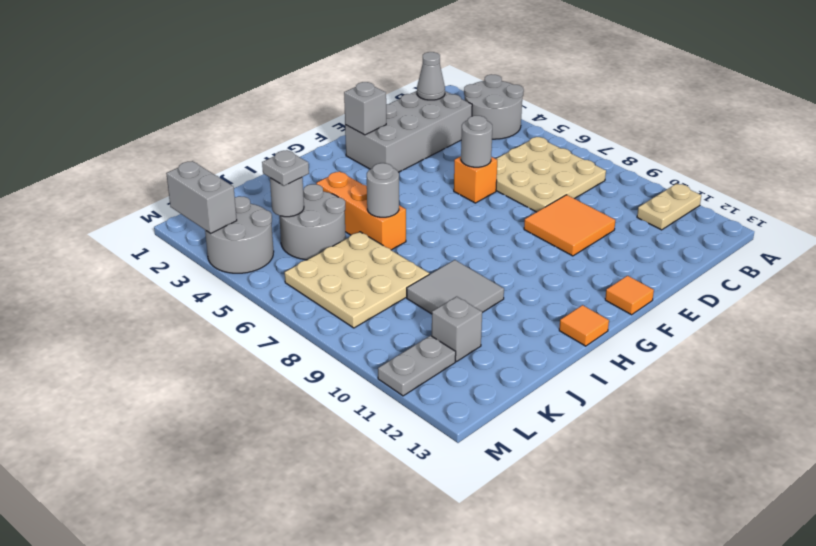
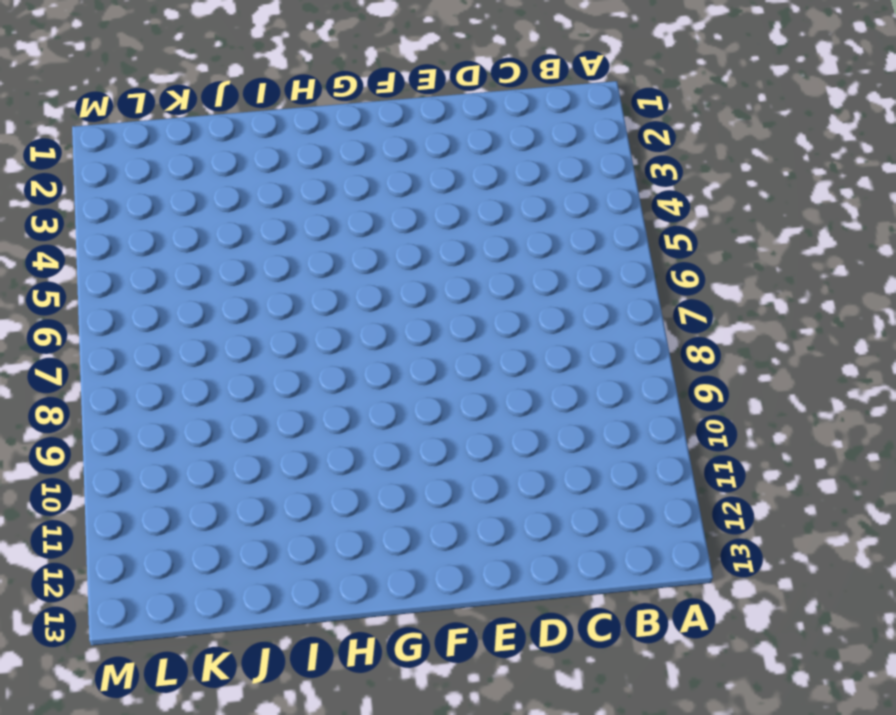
none -> grey 2x2 round brick [464,74,524,139]
none -> tan 1x2 plate [637,184,701,230]
none -> tan 3x3 plate [496,137,606,212]

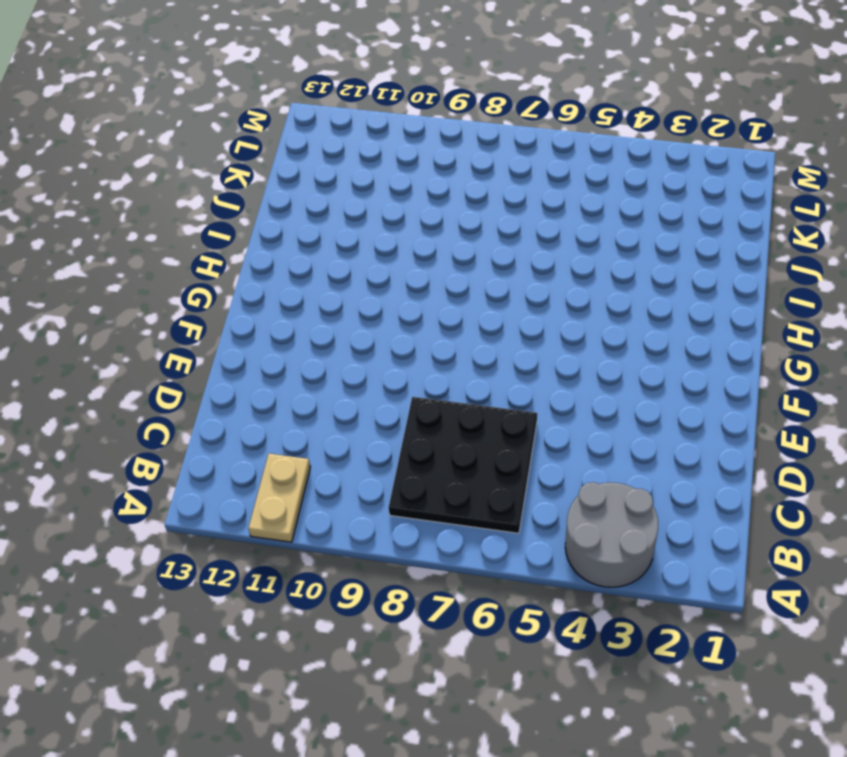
black 3x3 plate [389,397,537,533] -> tan 3x3 plate [496,137,606,212]
none -> grey 2x4 brick [345,91,472,172]
none -> orange 2x2 tile [524,195,615,256]
none -> orange 1x1 brick [454,156,497,203]

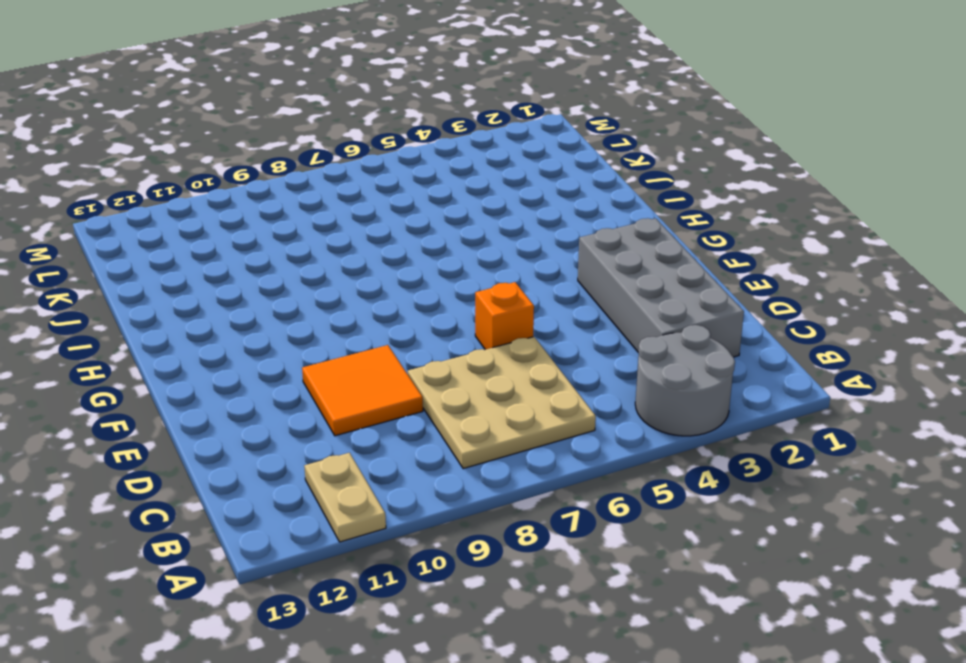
none -> orange 1x1 tile [605,276,654,315]
none -> orange 1x1 tile [559,305,609,346]
none -> orange 1x3 brick [316,171,406,250]

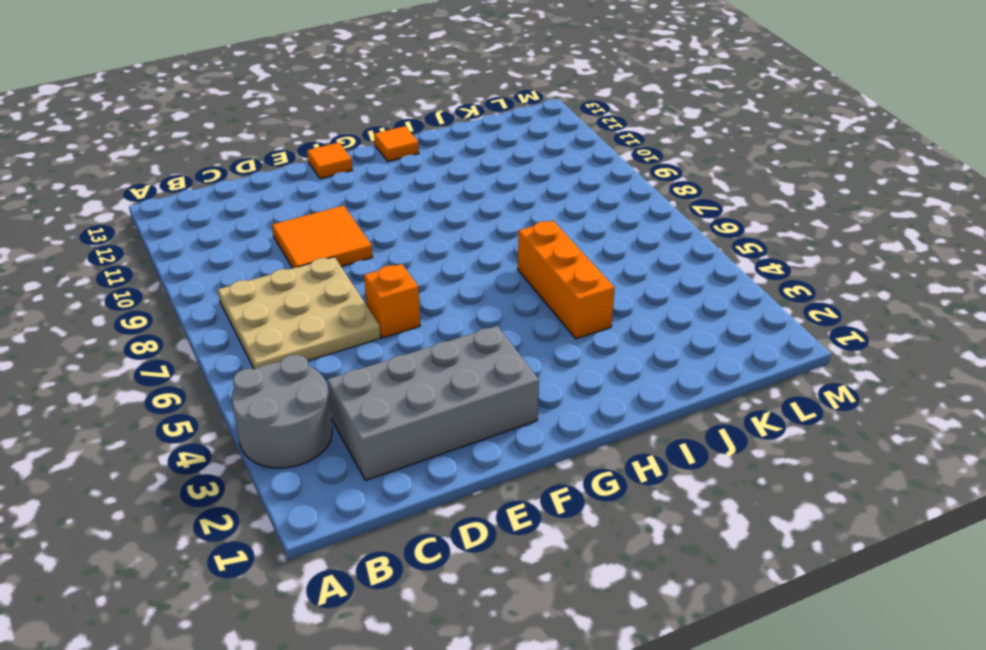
none -> tan 1x2 plate [637,184,701,230]
none -> grey 2x2 tile [407,260,504,314]
none -> grey 2x2 round brick [279,184,346,260]

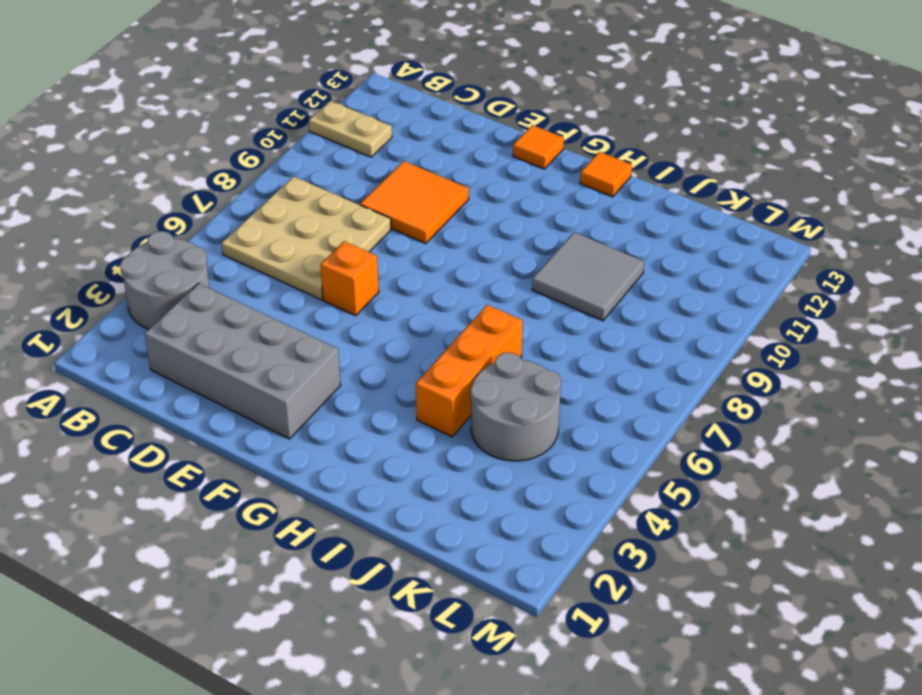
none -> tan 3x3 plate [285,232,429,328]
none -> grey 1x1 brick [432,297,482,362]
none -> grey 2x2 round brick [205,196,274,273]

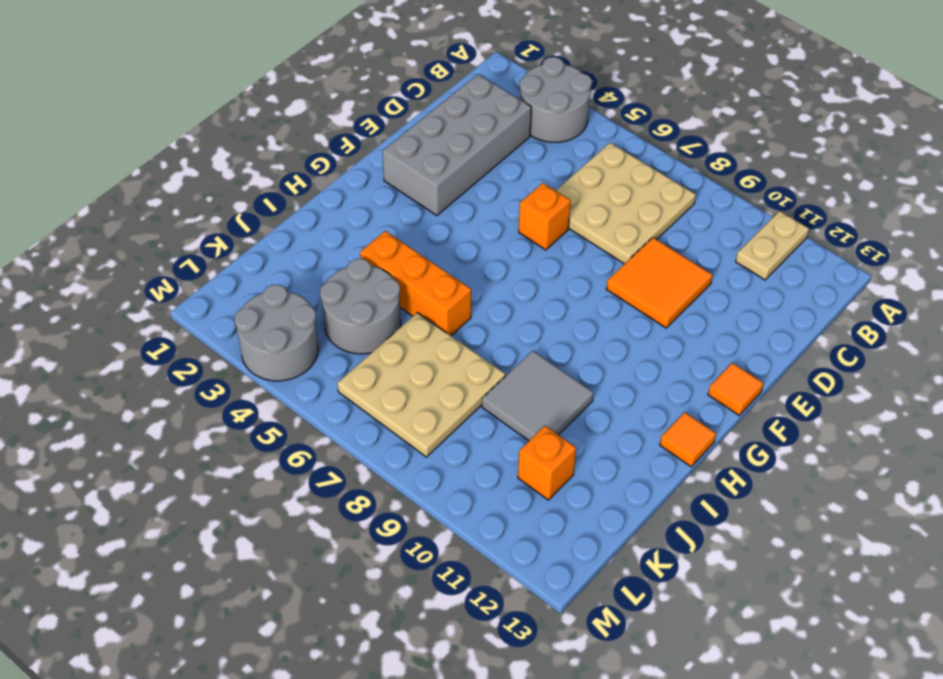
orange 1x1 brick [518,426,576,500] -> grey 1x1 brick [432,297,482,362]
none -> grey 1x2 plate [378,336,456,396]
none -> grey 1x1 cone [417,52,445,100]
none -> grey 1x1 round brick [461,116,492,167]

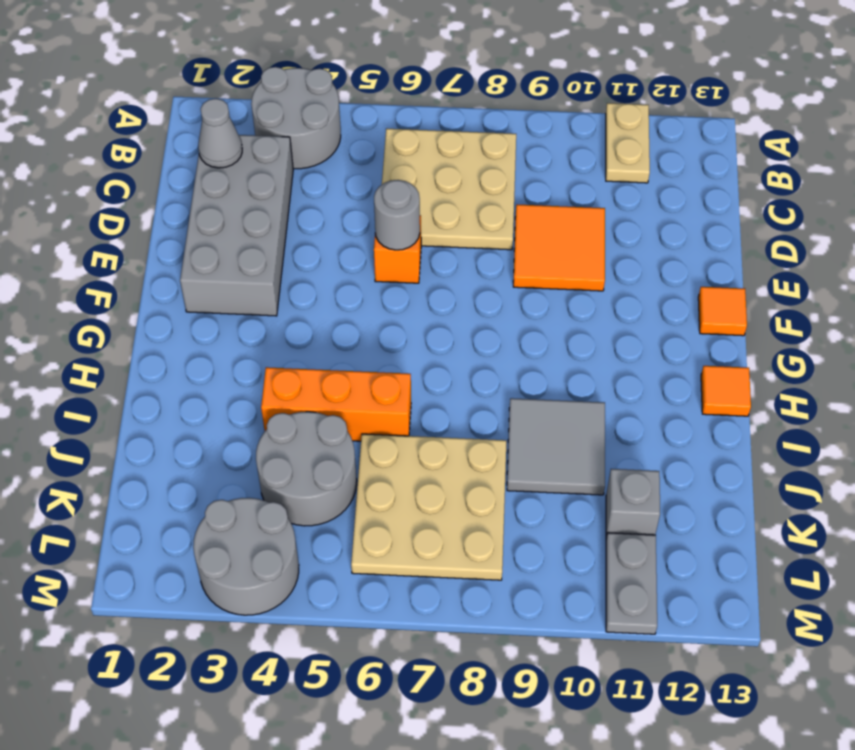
none -> grey 1x1 brick [344,82,386,135]
none -> grey 1x1 round brick [367,163,399,217]
none -> grey 1x1 round brick [270,177,304,217]

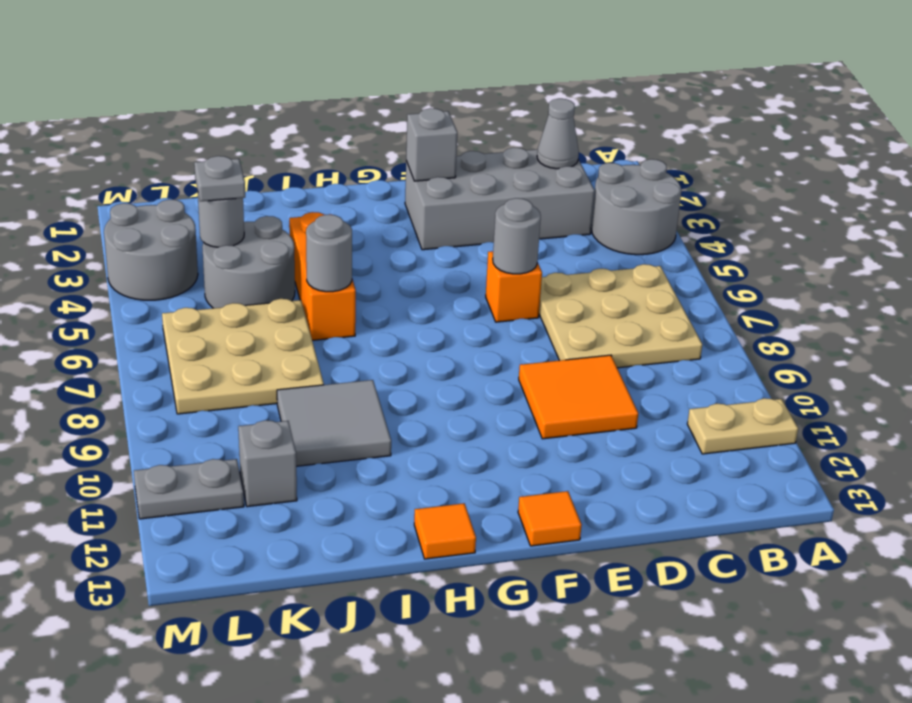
none -> grey 1x2 brick [166,161,237,233]

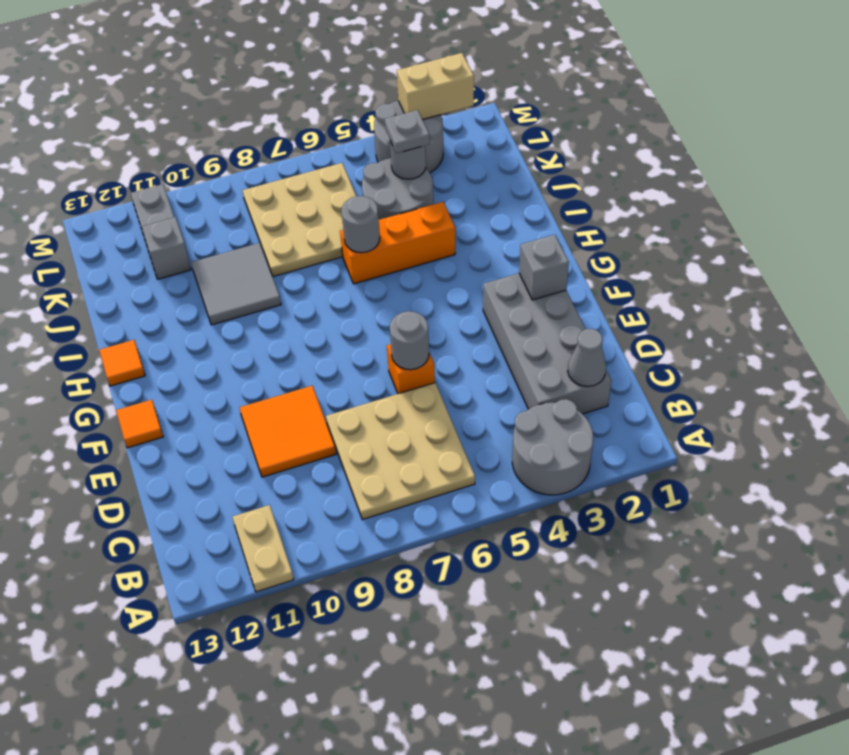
tan 1x2 brick [397,53,474,119] -> grey 1x2 brick [166,161,237,233]

